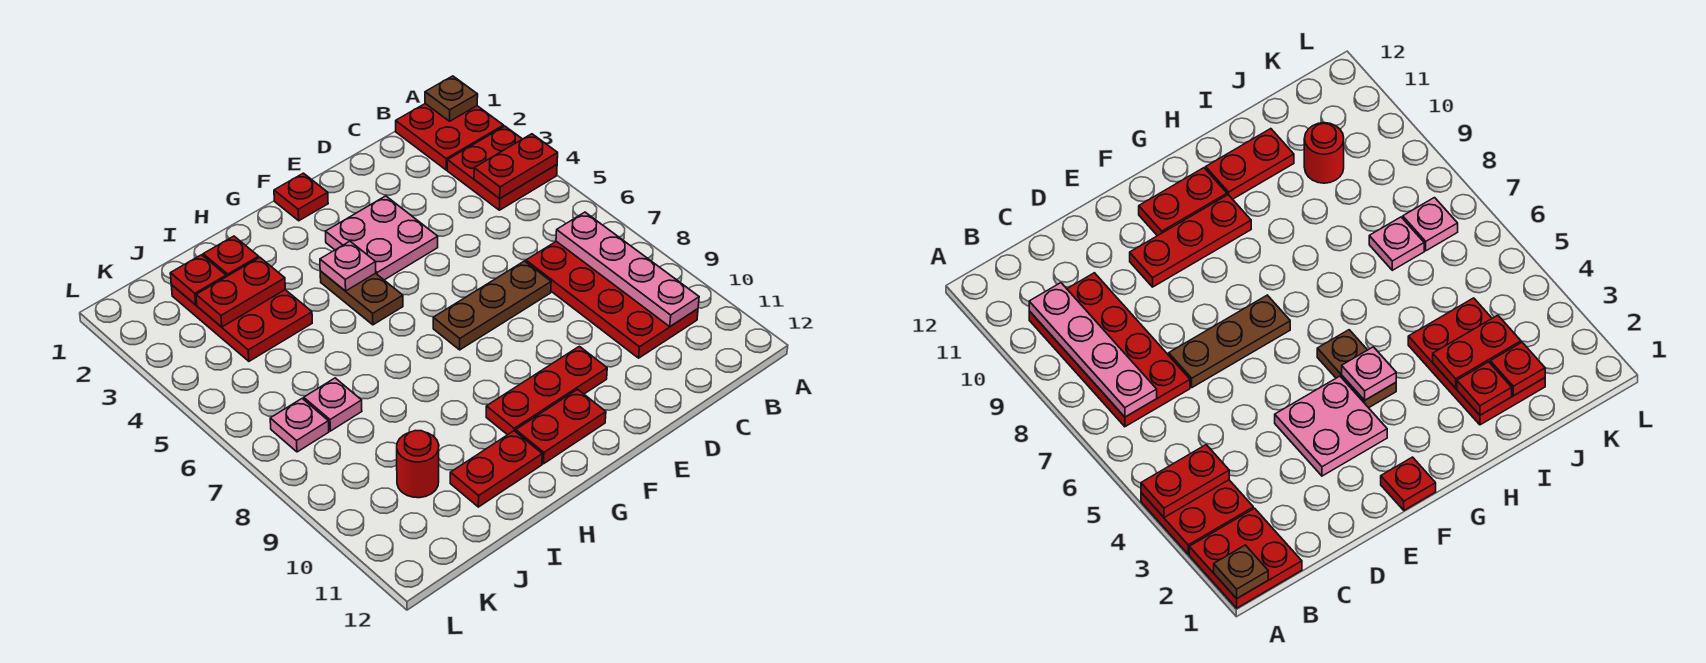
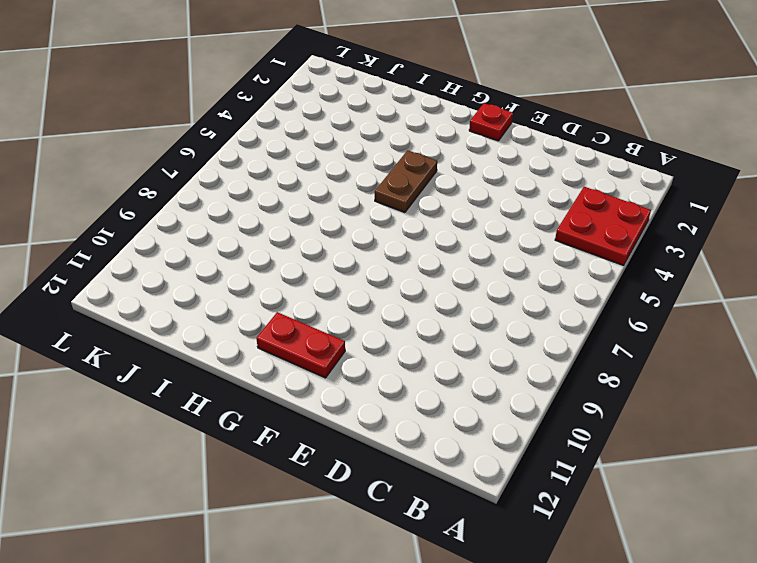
none -> red 2x2 plate [396,104,504,170]
none -> red 2x4 plate [526,241,698,358]
none -> brown 1x3 plate [433,261,551,350]

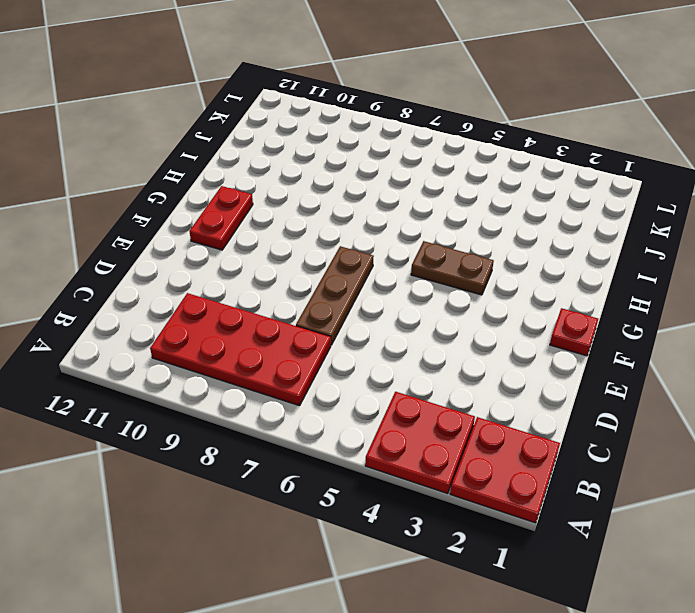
none -> pink 2x2 plate [325,196,438,280]
none -> red 1x3 plate [486,346,607,435]
none -> red 1x2 plate [450,431,542,507]

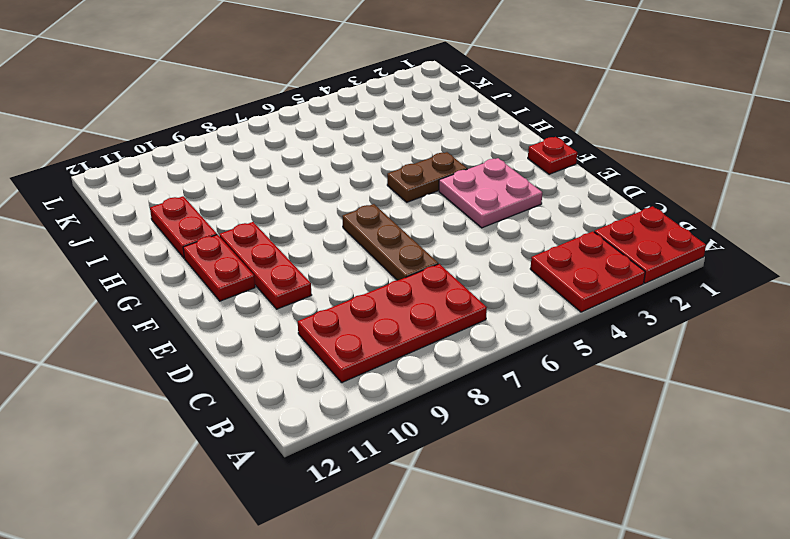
none -> red 2x3 plate [171,285,312,361]
none -> pink 1x1 plate [304,378,362,431]
none -> red 1x1 round brick [397,431,439,498]

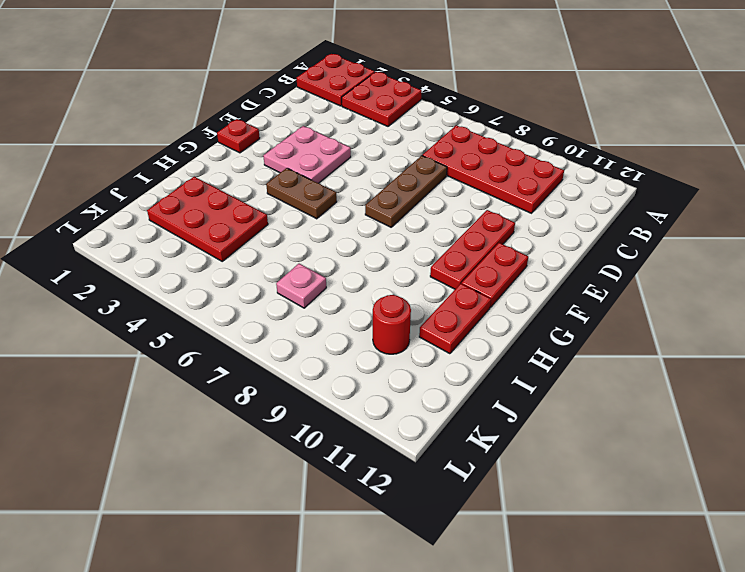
none -> pink 1x1 plate [270,399,329,452]
none -> brown 1x1 plate [425,76,478,121]
none -> red 1x2 plate [474,134,558,198]

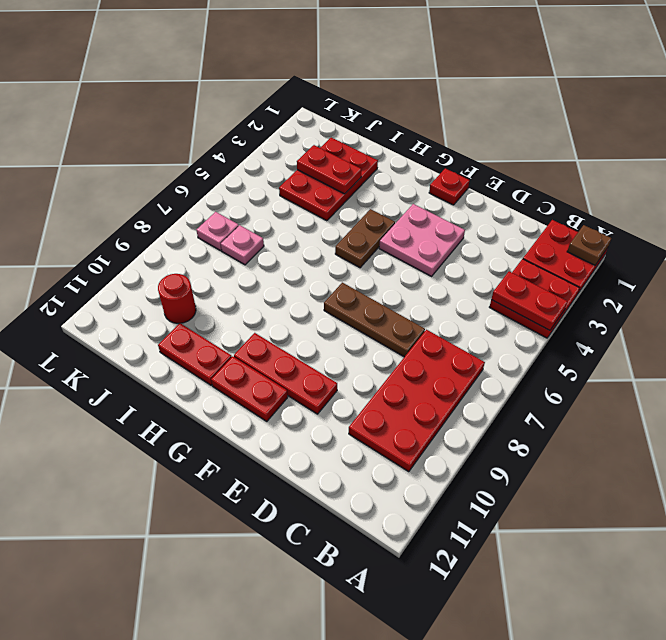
none -> pink 1x4 plate [556,212,699,326]
none -> pink 1x1 plate [320,241,376,291]
none -> red 1x1 plate [203,236,259,277]

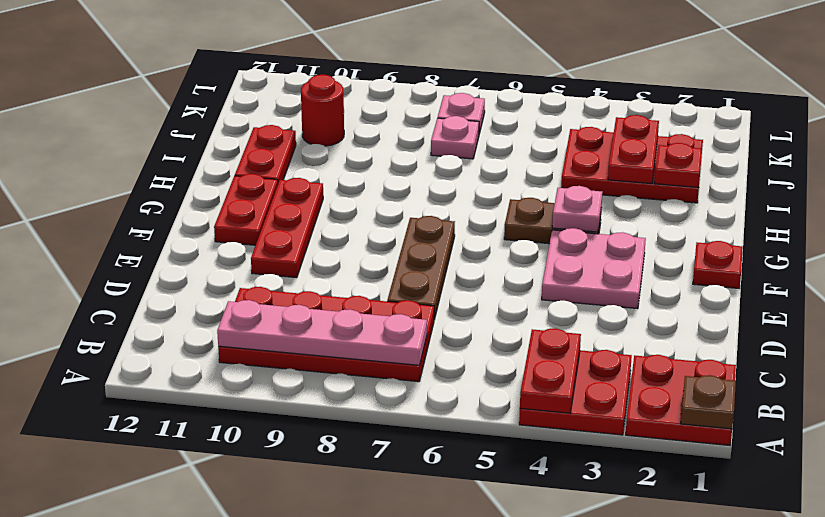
none -> red 1x1 plate [170,255,226,305]

